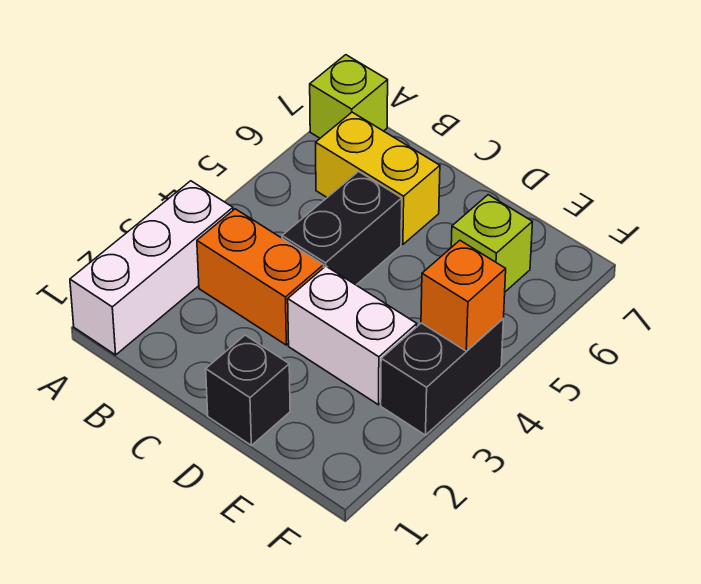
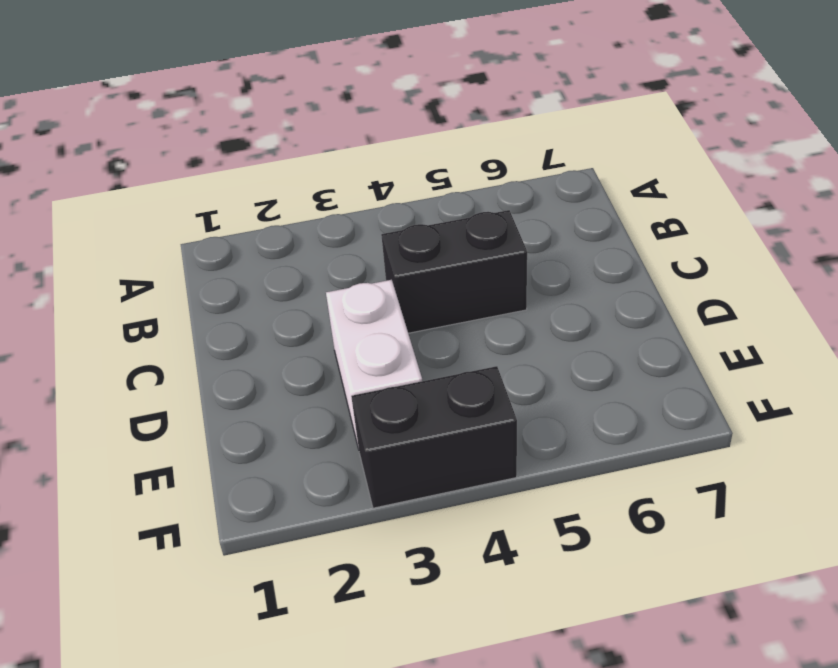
none -> white 1x3 brick [70,181,233,355]
none -> lime 1x1 brick [310,55,388,138]

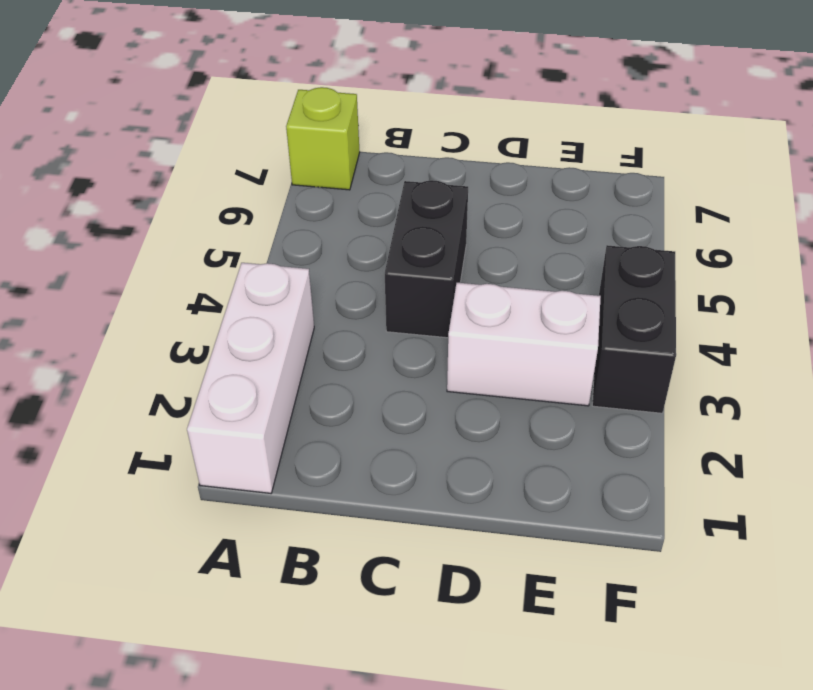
none -> orange 1x2 brick [197,209,324,345]
none -> yellow 1x2 brick [316,112,440,244]

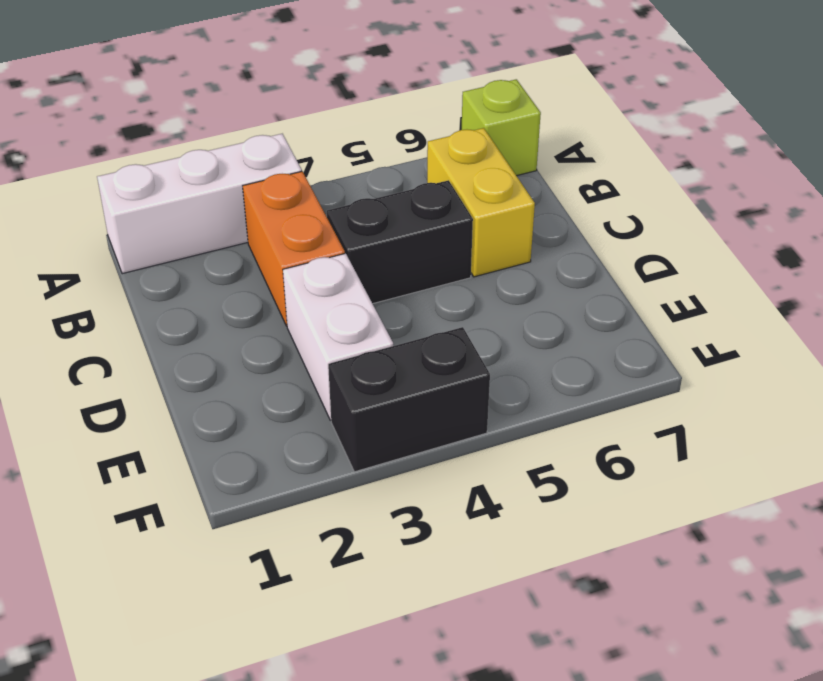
none -> black 1x1 brick [206,335,290,445]
none -> lime 1x1 brick [451,195,532,292]

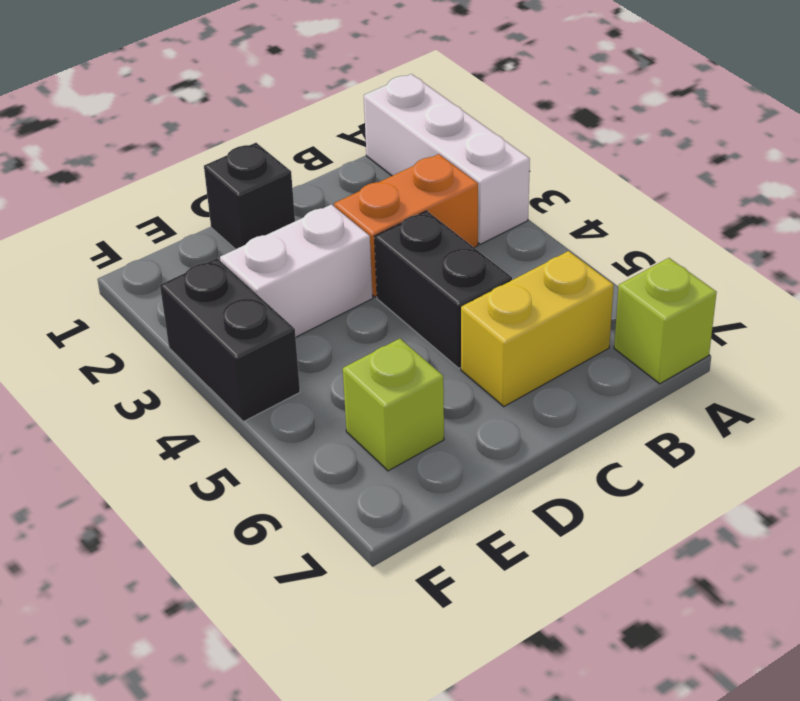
none -> orange 1x1 brick [421,241,506,351]

